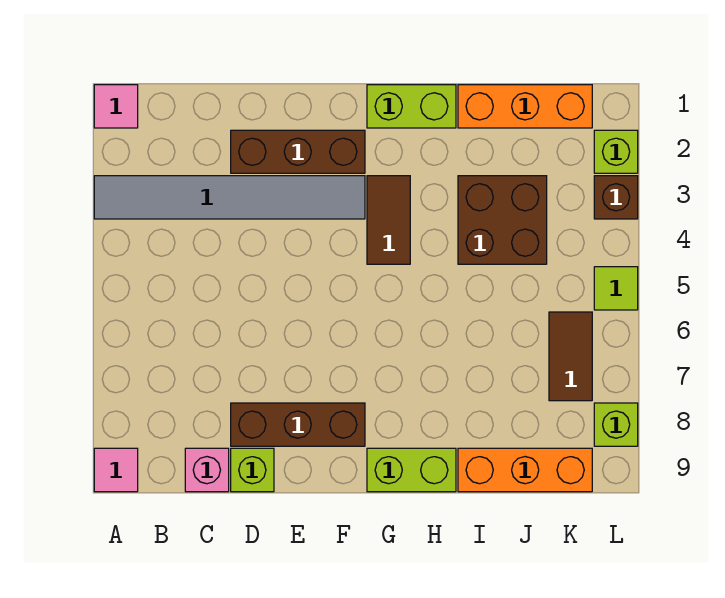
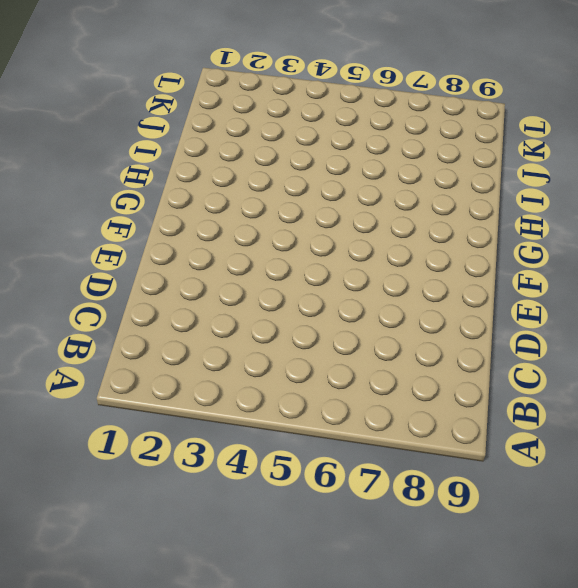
none -> pink 1x1 tile [94,85,138,128]
none -> grey 1x6 tile [94,176,365,219]
none -> pink 1x1 tile [94,448,138,492]

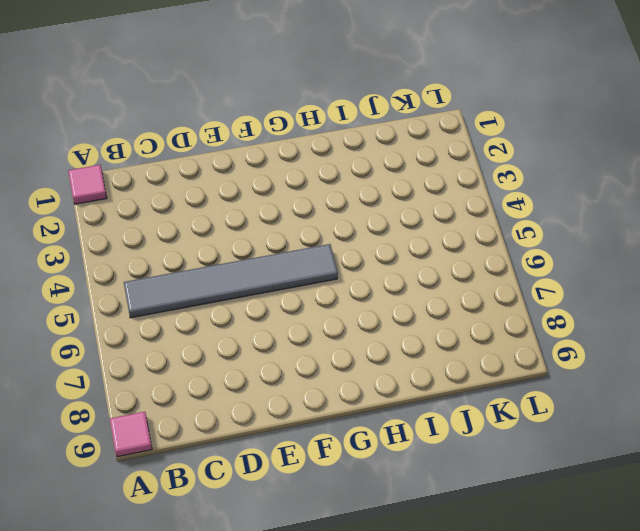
grey 1x6 tile [124,244,338,318] -> grey 1x6 tile moved to [94,176,365,219]
none -> pink 1x1 brick [185,448,229,492]
none -> brown 1x3 brick [231,130,365,173]
none -> brown 1x3 brick [231,403,365,446]

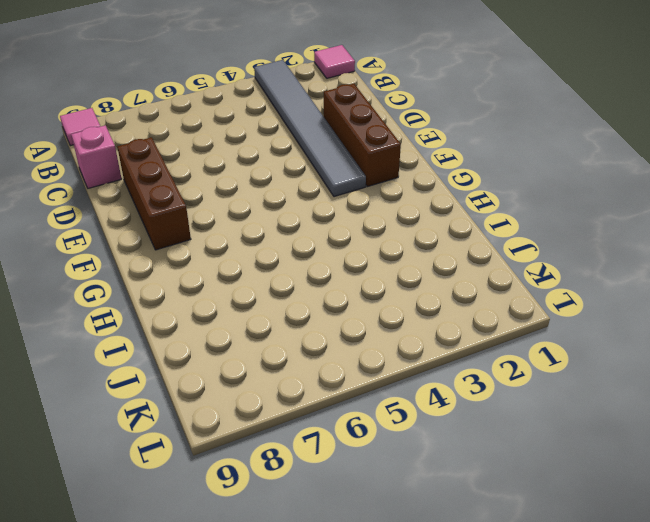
none -> lime 1x1 brick [231,448,274,492]
none -> lime 1x2 brick [367,85,456,128]
none -> brown 1x2 tile [367,176,410,264]

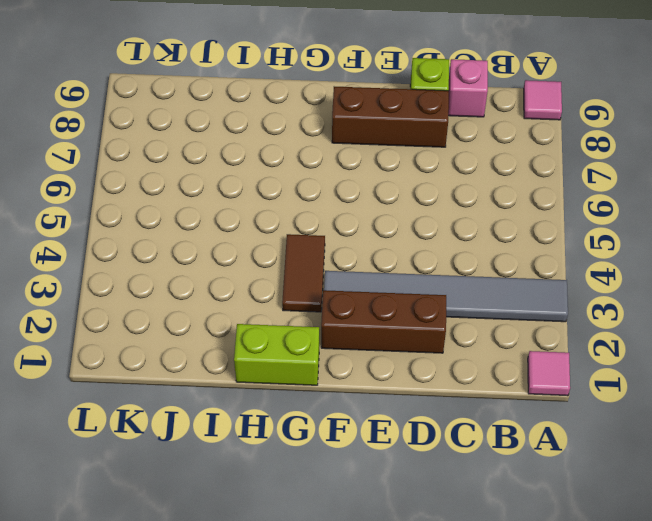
none -> lime 1x2 brick [367,448,456,492]
none -> orange 1x3 brick [458,85,592,128]
none -> brown 2x2 brick [458,176,547,264]

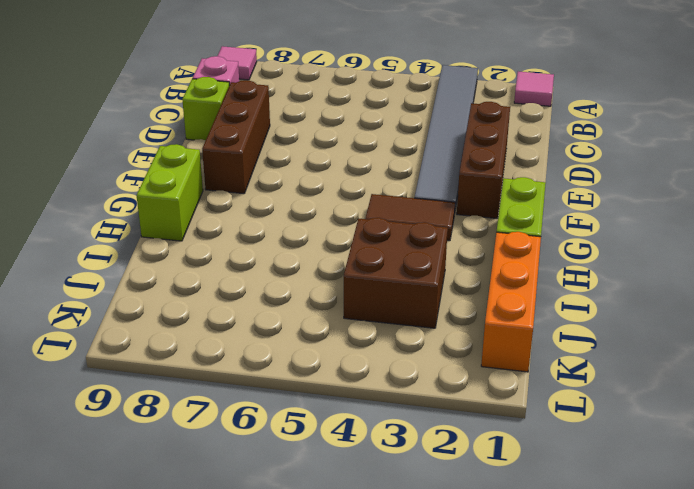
none -> orange 1x3 brick [458,448,592,492]
none -> brown 1x2 tile [549,312,592,401]
none -> lime 1x1 brick [594,130,638,173]

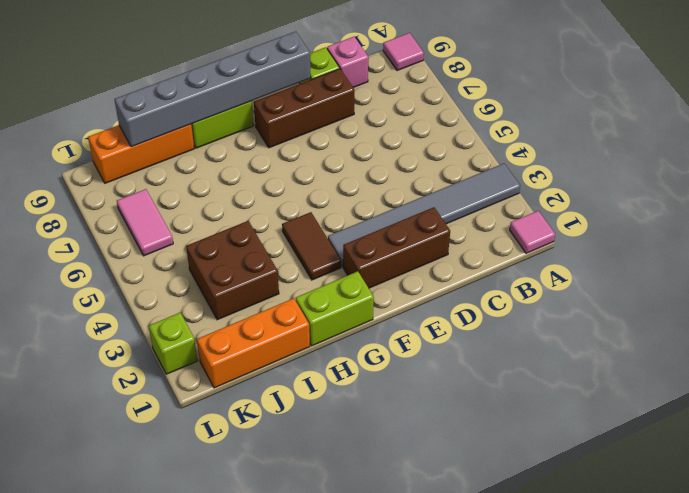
grey 1x6 brick [114,32,311,147] -> none
pink 1x2 tile [117,189,173,256] -> brown 1x2 tile [549,312,592,401]
none -> brown 1x1 brick [594,176,638,219]
none -> lime 1x1 tile [594,267,638,310]
none -> lime 1x1 brick [594,403,638,446]

